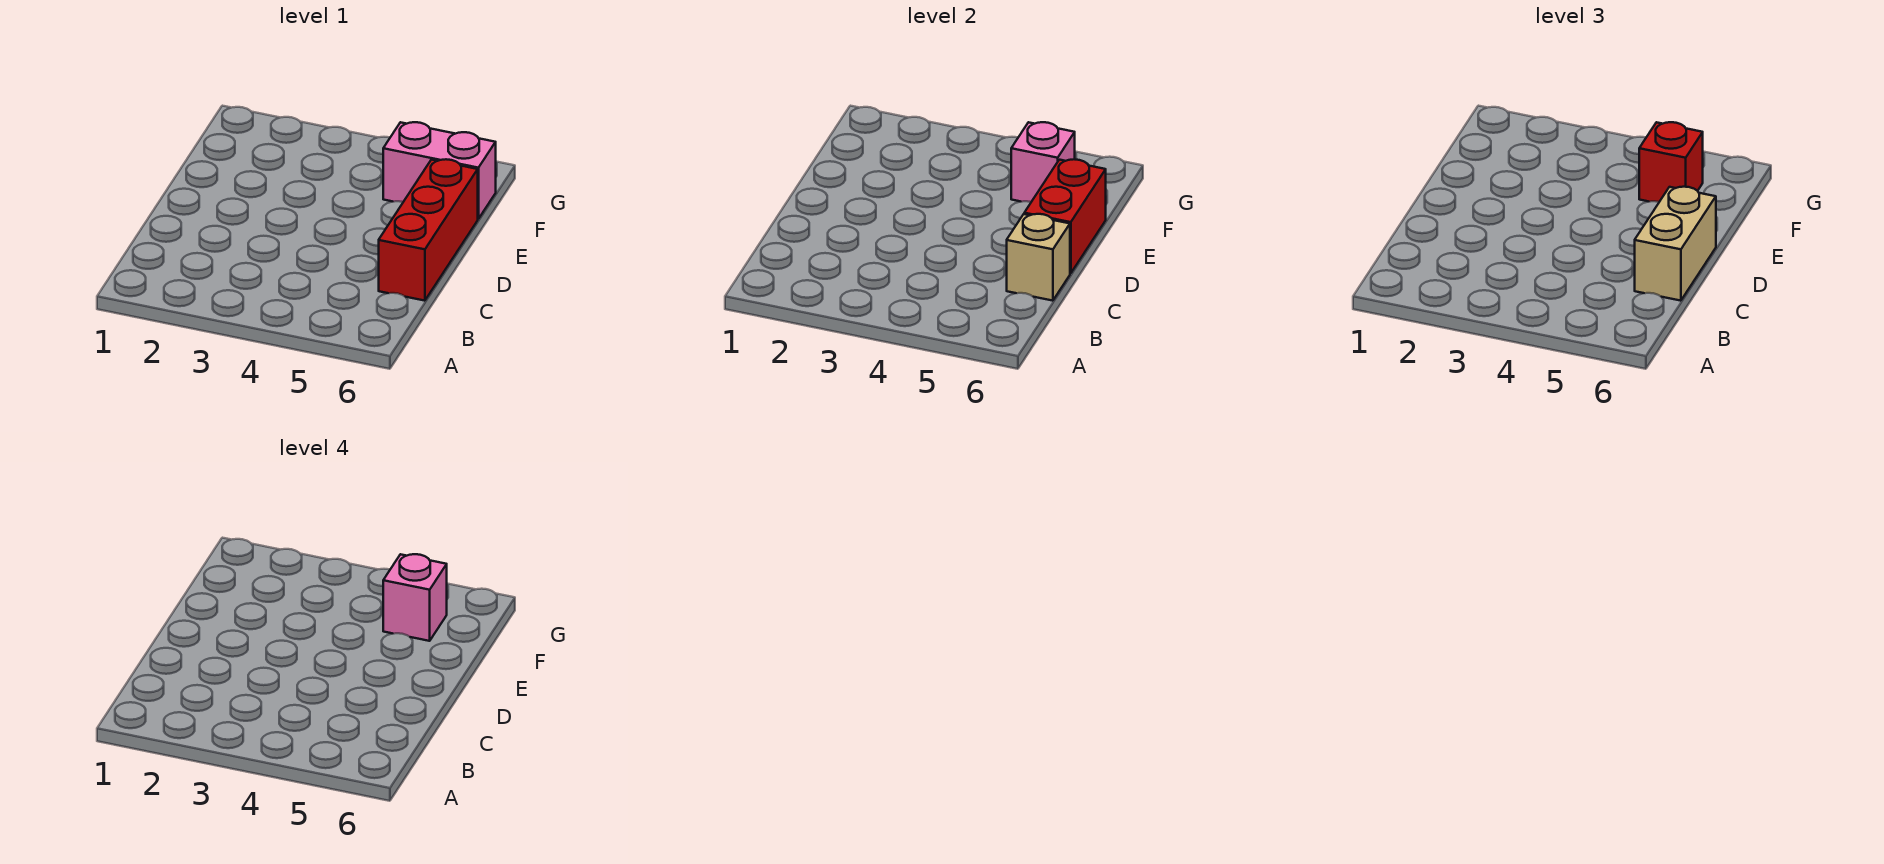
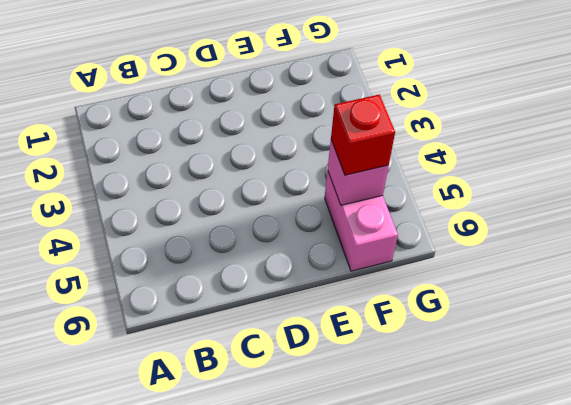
none -> red 1x3 brick [379,159,478,301]
none -> tan 1x1 brick [1007,214,1070,301]

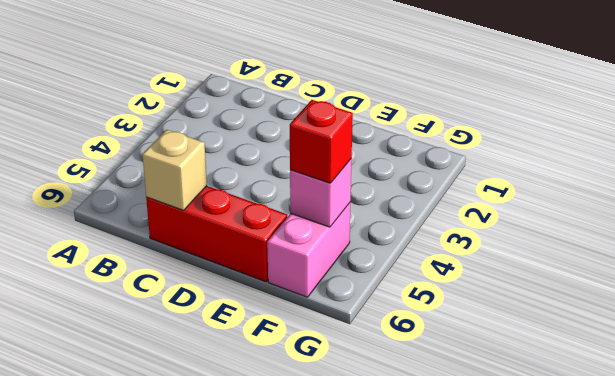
none -> red 1x2 brick [1024,159,1106,273]
none -> tan 1x2 brick [1635,187,1716,301]

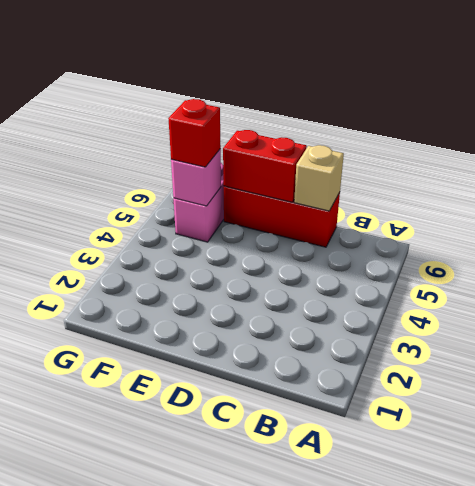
none -> tan 1x2 brick [1635,187,1716,301]
none -> pink 1x1 brick [383,554,447,641]

